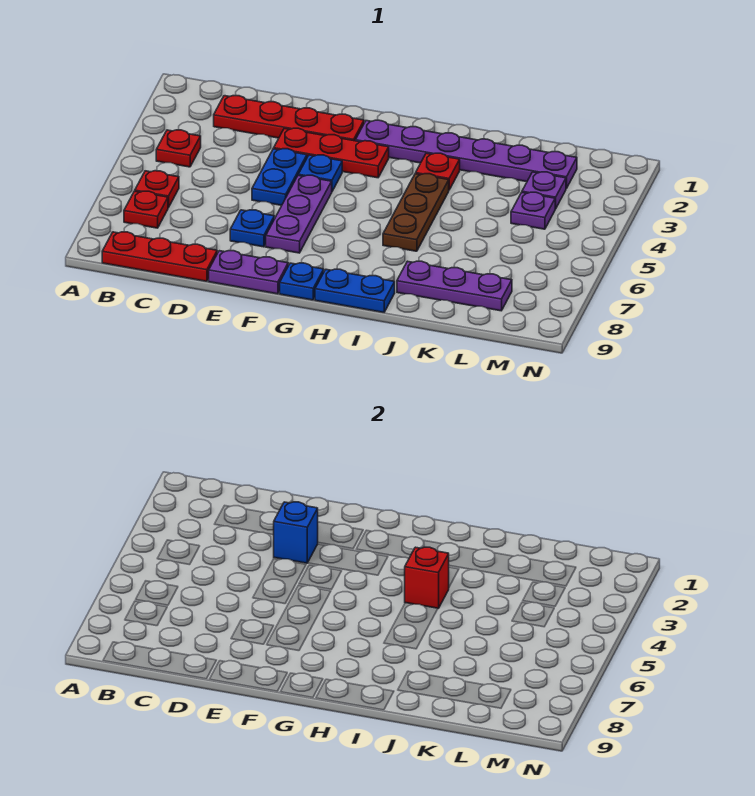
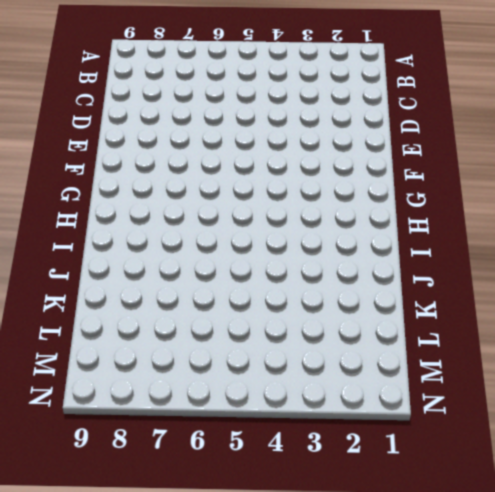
none -> red 1x1 plate [156,130,201,167]
none -> red 1x1 plate [135,171,179,208]
none -> red 1x1 plate [124,191,168,228]

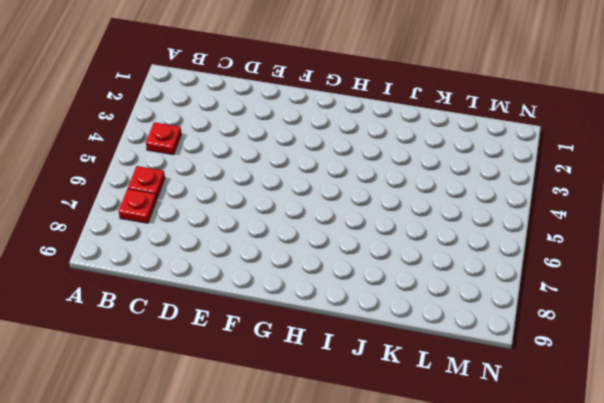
none -> red 1x3 plate [102,232,217,281]
none -> red 1x4 plate [214,96,364,141]
none -> red 1x3 plate [274,128,389,178]

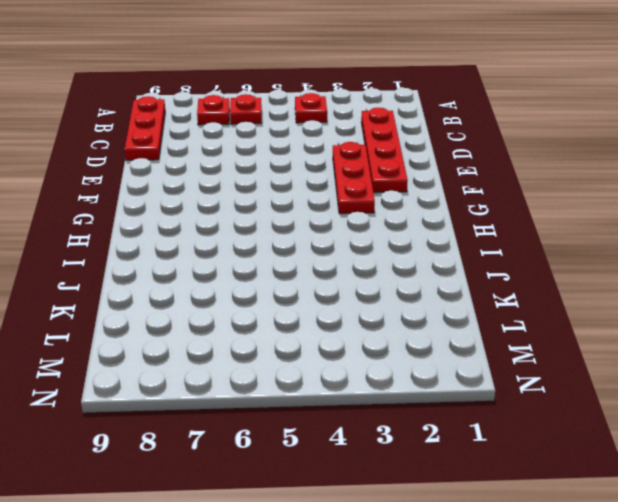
none -> blue 1x2 plate [252,149,307,205]
none -> blue 1x1 plate [230,210,274,247]
none -> purple 1x2 plate [209,251,288,294]

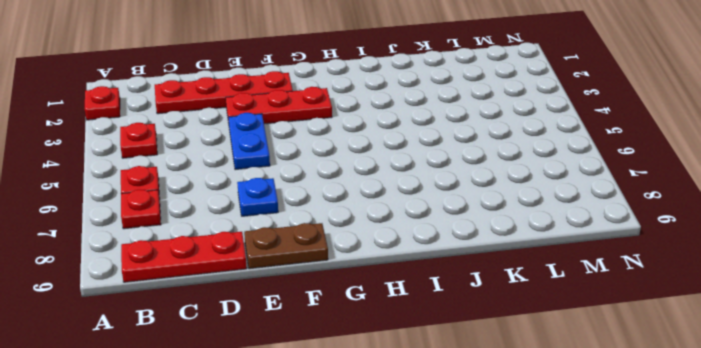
red 1x1 plate [85,86,120,120] -> red 1x1 plate moved to [416,153,460,190]
brown 1x2 plate [244,223,328,269] -> purple 1x2 plate [209,251,288,294]
none -> blue 1x1 plate [298,155,342,191]
none -> purple 1x3 plate [266,175,332,253]
none -> purple 1x6 plate [355,120,577,189]

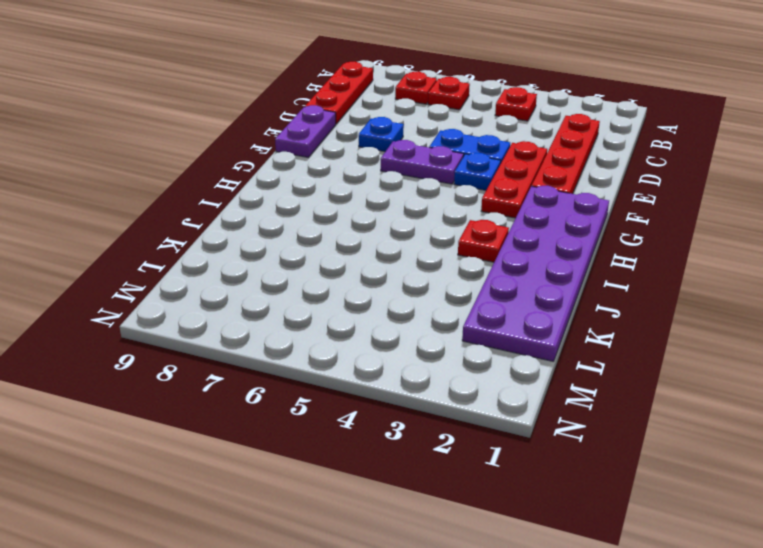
purple 1x2 plate [381,140,463,184] -> purple 1x3 plate [266,175,332,253]
purple 2x6 plate [462,186,609,361] -> purple 1x6 plate [355,120,577,189]
none -> blue 1x1 plate [280,263,324,300]
none -> blue 1x2 plate [315,269,395,312]
none -> brown 1x3 plate [383,174,449,251]

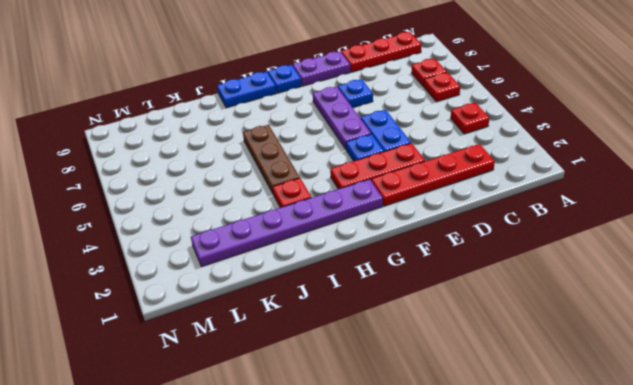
none -> purple 1x3 plate [397,261,512,311]
none -> purple 1x1 plate [522,172,566,209]
none -> purple 1x1 plate [511,192,555,229]

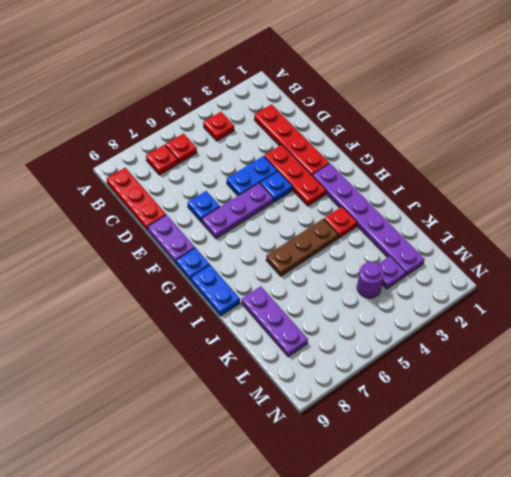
purple 1x1 round brick [357,262,384,298] -> purple 1x1 plate [511,192,555,229]
none -> blue 1x1 brick [274,502,318,563]
none -> red 1x1 brick [405,547,449,608]

